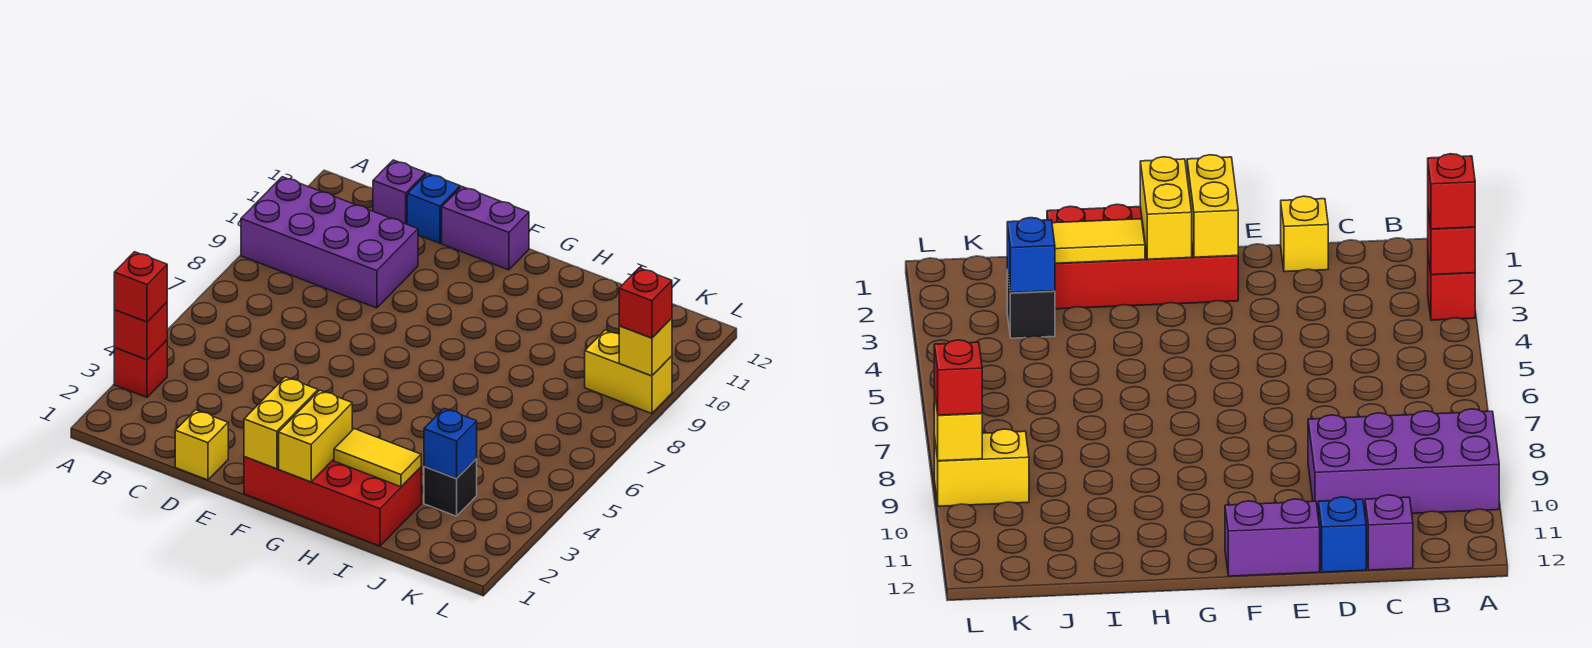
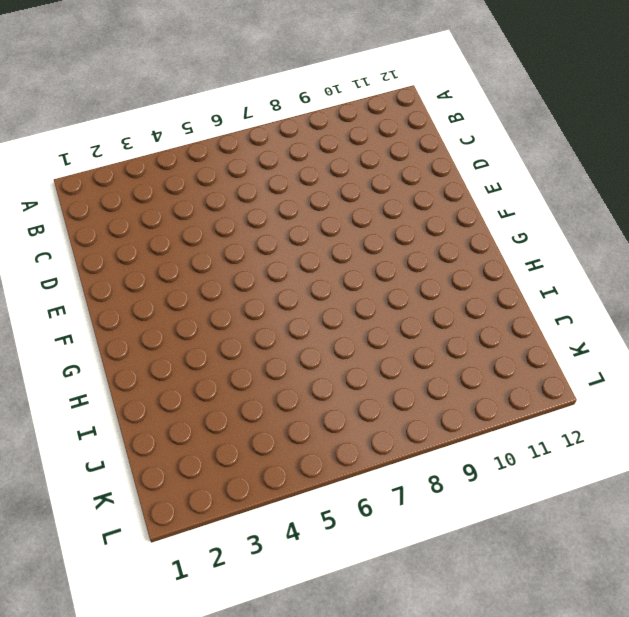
none -> red 1x1 brick [114,340,167,397]
none -> purple 2x4 brick [241,177,418,308]
none -> purple 1x1 brick [373,160,426,224]

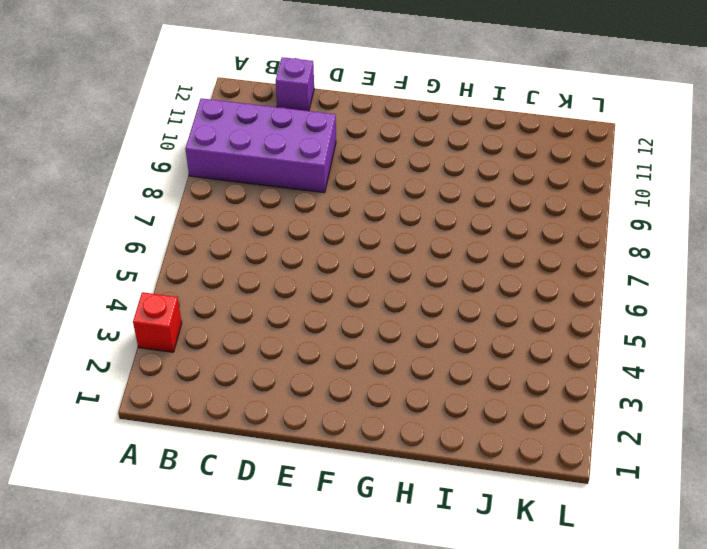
none -> yellow 1x1 brick [175,410,228,480]
none -> blue 1x1 brick [407,173,460,243]
none -> purple 1x2 brick [442,187,529,270]

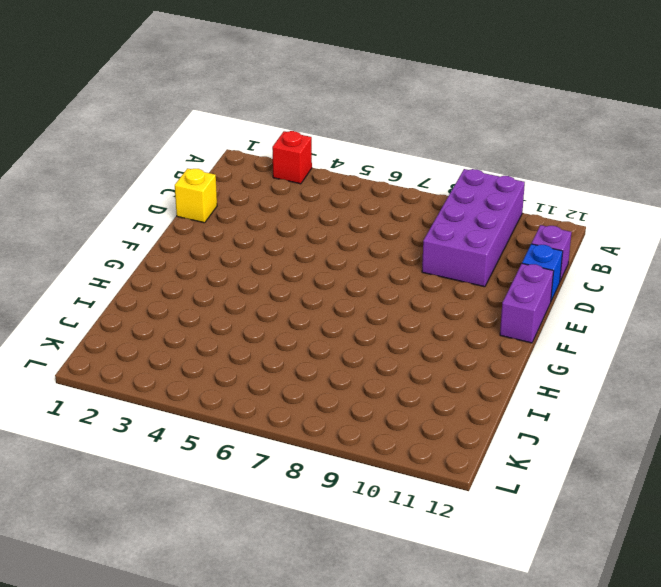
none -> red 2x4 brick [244,457,421,546]
none -> black 1x1 brick [424,459,477,516]
none -> yellow 1x2 brick [585,330,672,414]

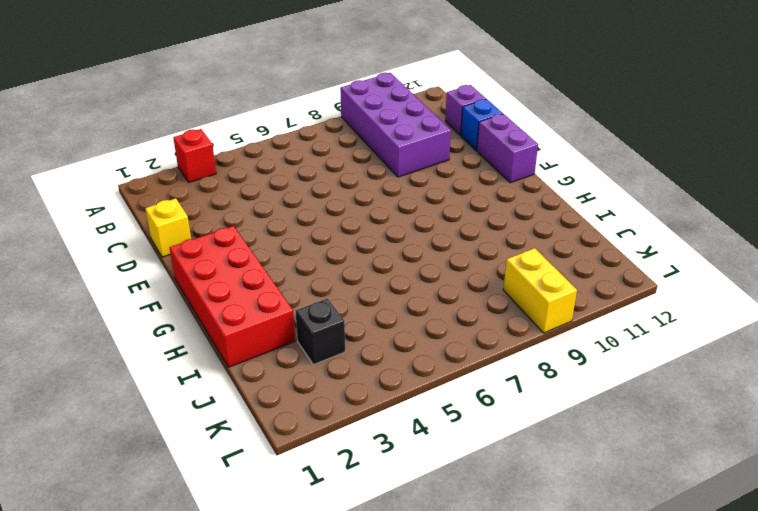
none -> red 1x1 brick [114,302,167,360]
none -> yellow 1x2 brick [244,377,318,469]
none -> yellow 1x2 brick [279,390,352,482]

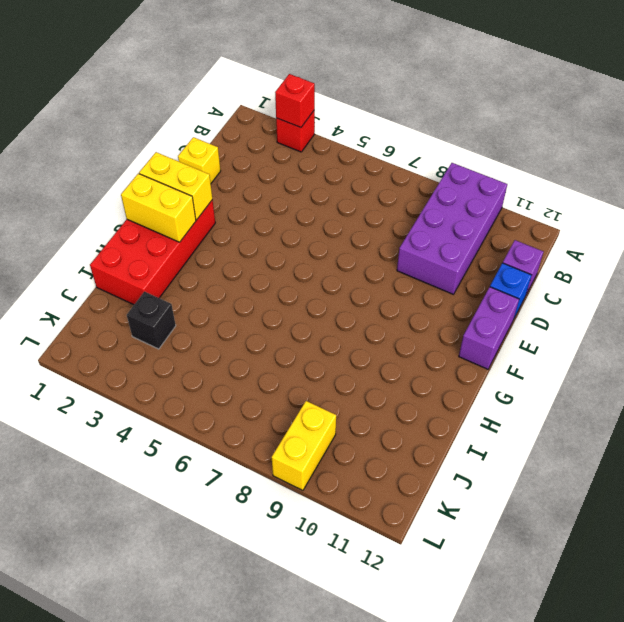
none -> yellow 1x2 tile [334,429,421,487]
none -> blue 1x1 brick [424,408,477,478]
none -> yellow 1x1 brick [619,318,672,376]

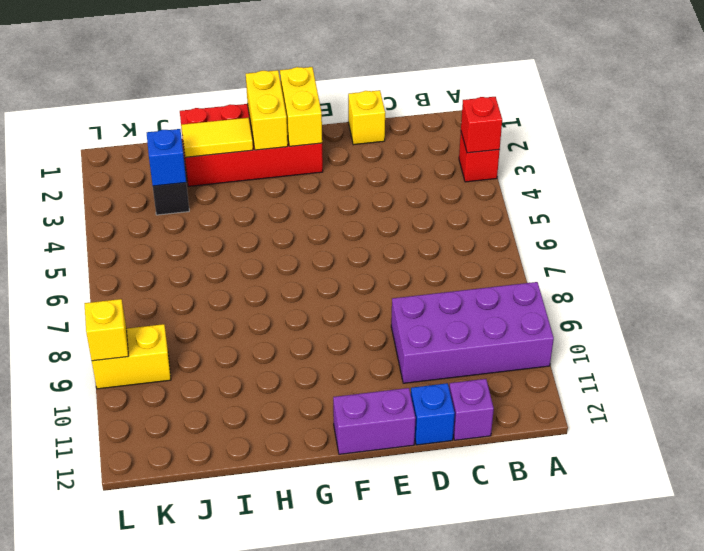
none -> red 1x1 brick [114,252,167,322]
none -> red 1x1 brick [619,268,672,338]

